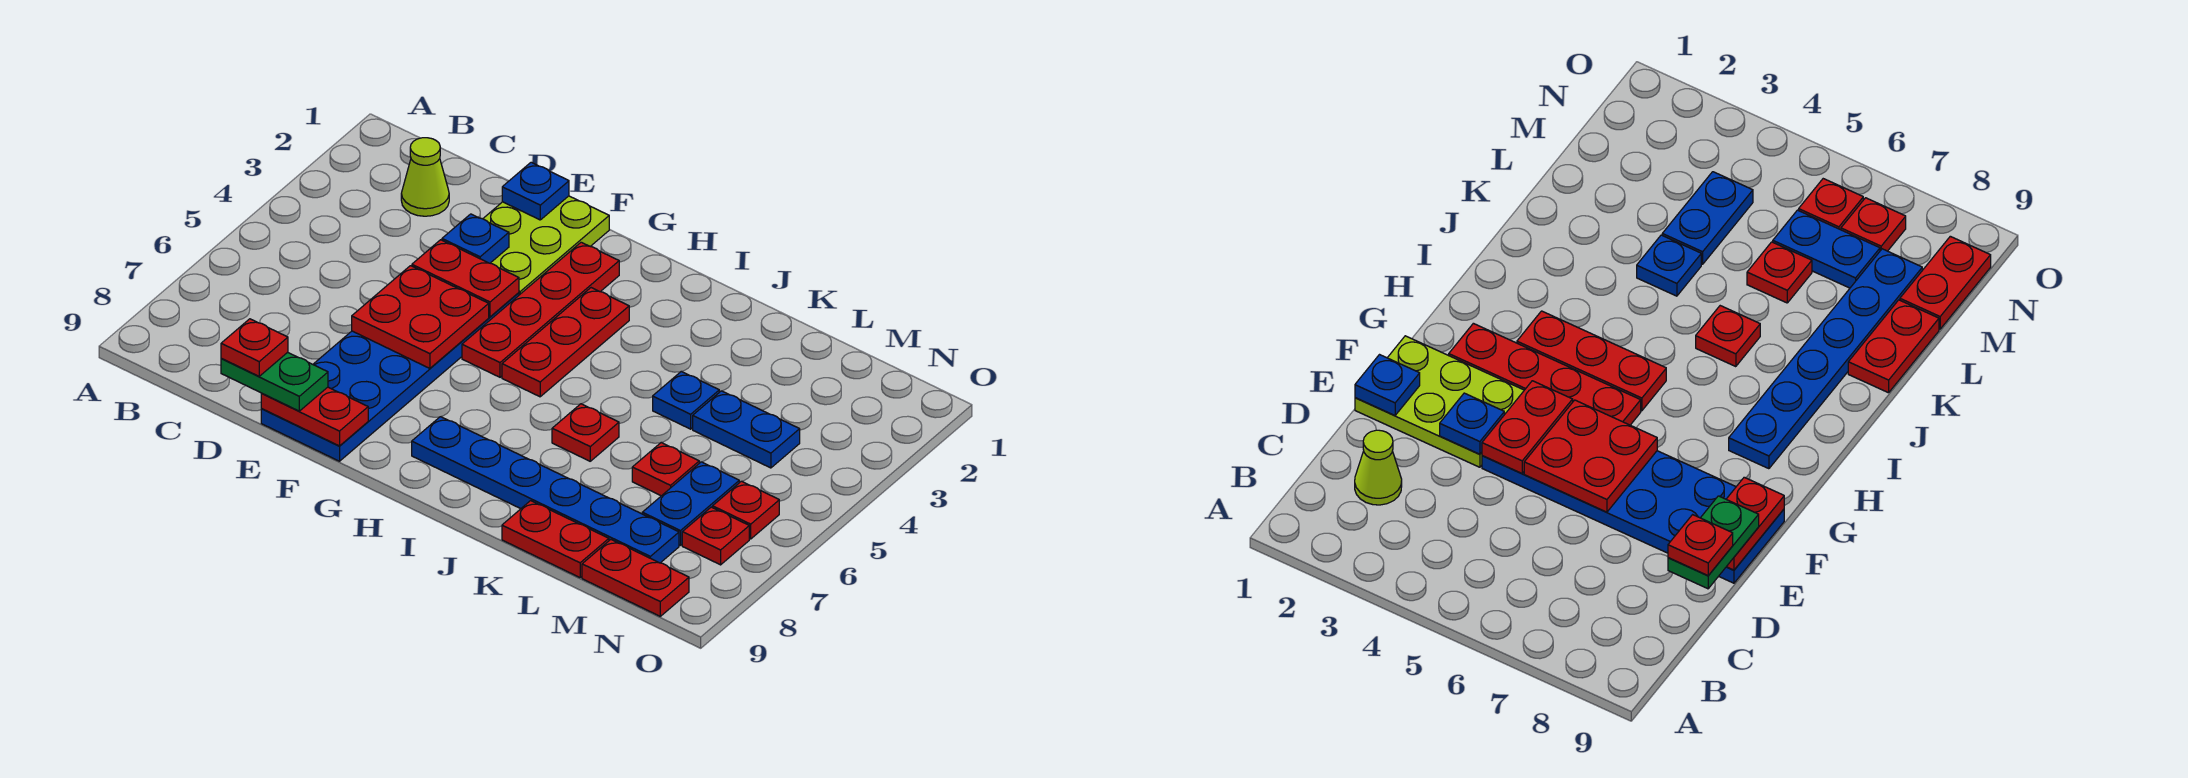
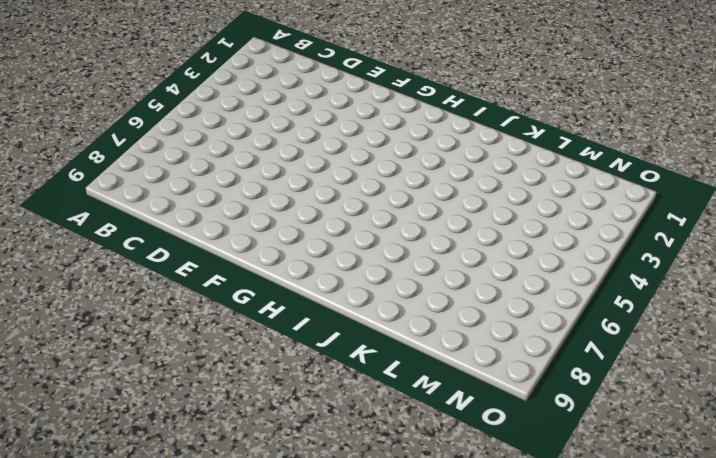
none -> lime 1x1 cone [401,138,449,216]
none -> lime 2x3 plate [483,196,609,295]
none -> blue 2x6 plate [261,293,519,461]

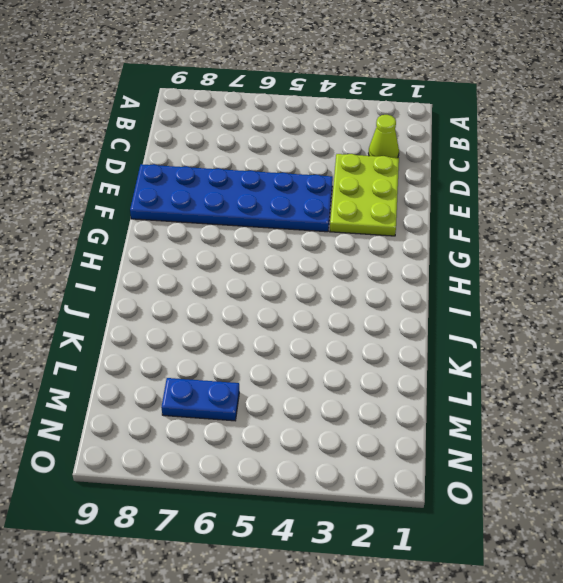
lime 2x3 plate [330,154,399,236] -> lime 2x3 plate turned to [483,196,609,295]
none -> red 1x4 plate [462,242,619,377]
none -> red 1x3 plate [502,288,629,397]
none -> blue 1x6 plate [412,417,679,563]

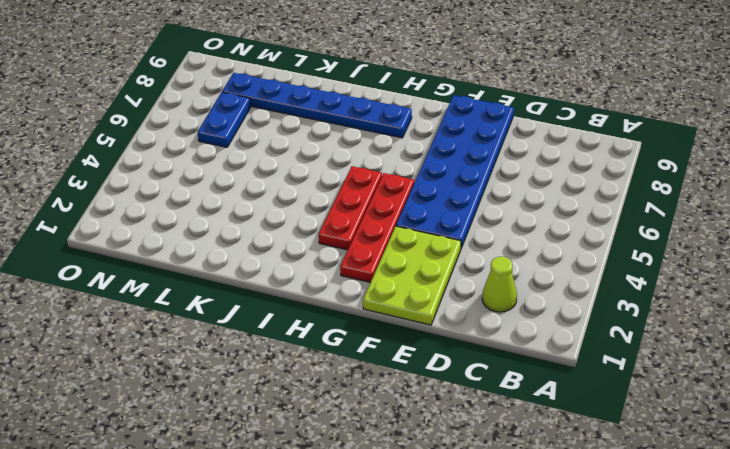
none -> red 1x1 plate [552,404,619,461]
none -> blue 1x1 plate [653,371,719,429]
none -> red 1x2 plate [502,501,609,578]

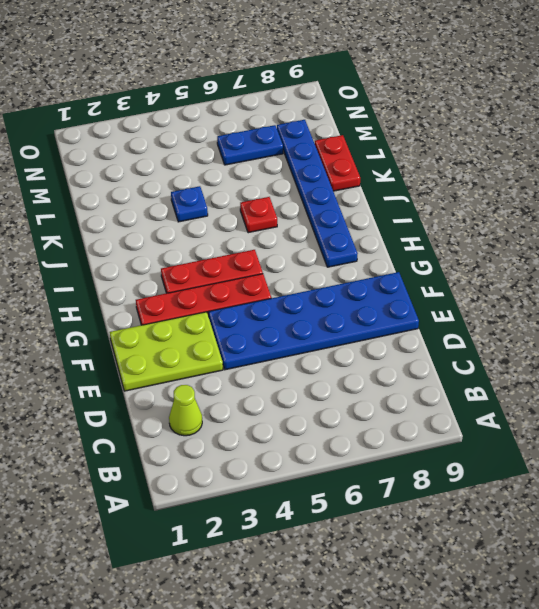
none -> blue 1x2 plate [693,391,800,468]
none -> red 1x1 plate [632,442,699,496]
none -> red 1x2 plate [582,540,689,616]

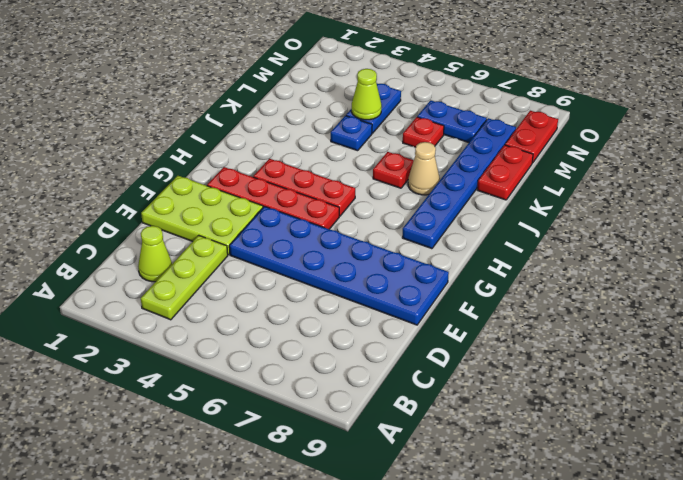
lime 1x3 plate [141,235,228,320] -> none
tan 1x1 cone [408,142,440,195] -> none
lime 1x1 cone [351,69,382,120] -> none
none -> red 1x1 plate [713,481,779,539]
none -> red 1x1 plate [682,507,749,565]
none -> blue 1x1 plate [502,162,569,220]

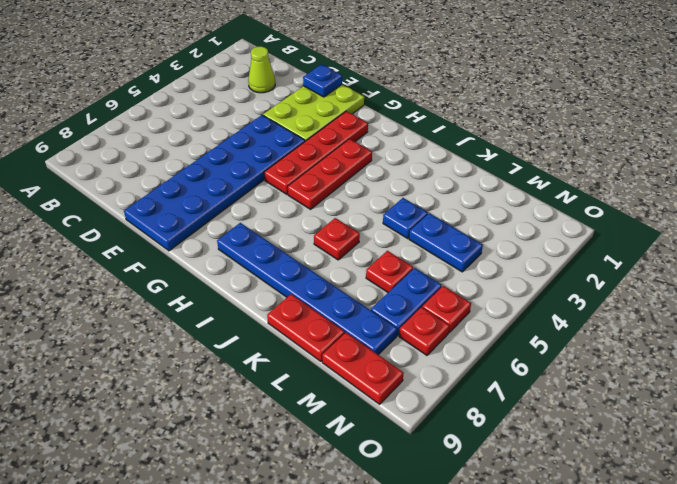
none -> blue 1x1 plate [442,214,509,263]
none -> red 1x2 plate [412,240,519,317]
none -> red 2x2 plate [352,266,489,368]

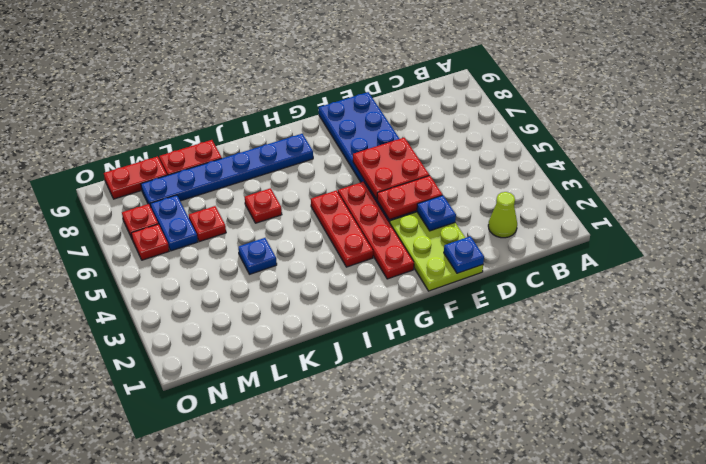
none -> blue 1x2 plate [693,391,800,468]
none -> red 1x2 plate [261,387,368,446]
none -> green 1x2 plate [221,352,328,411]

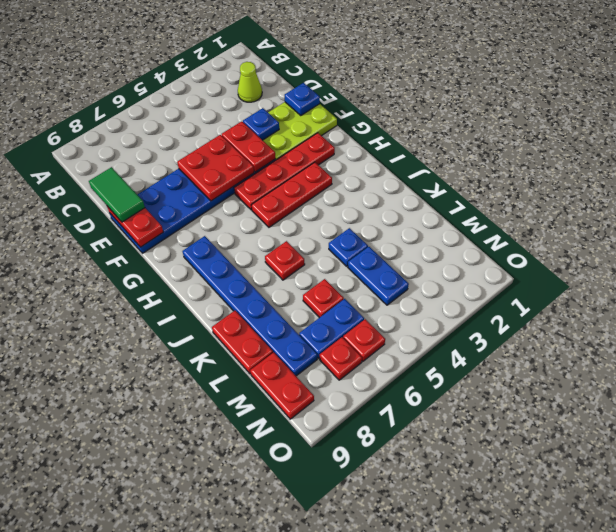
green 1x2 tile [89,167,145,222] -> green 1x2 plate [221,352,328,411]
none -> red 1x1 plate [221,319,288,376]

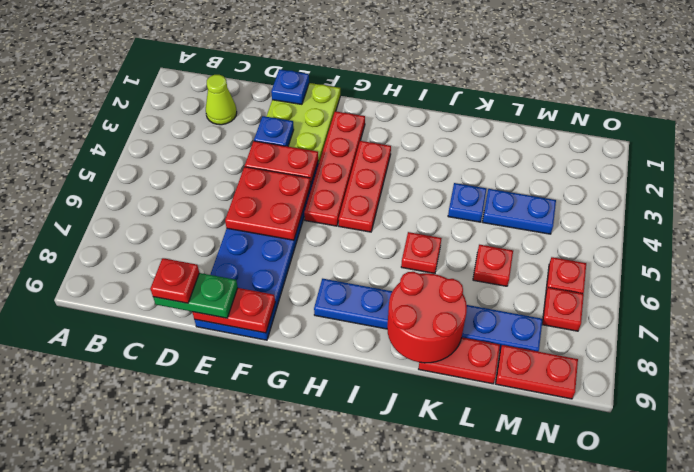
red 2x2 round brick [387,272,467,363] -> none
none -> blue 1x2 plate [642,462,739,545]

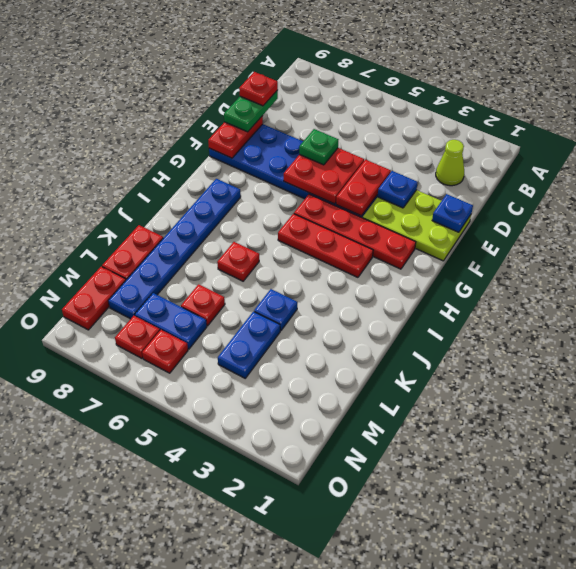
green 1x1 plate [299,129,338,165] -> none

